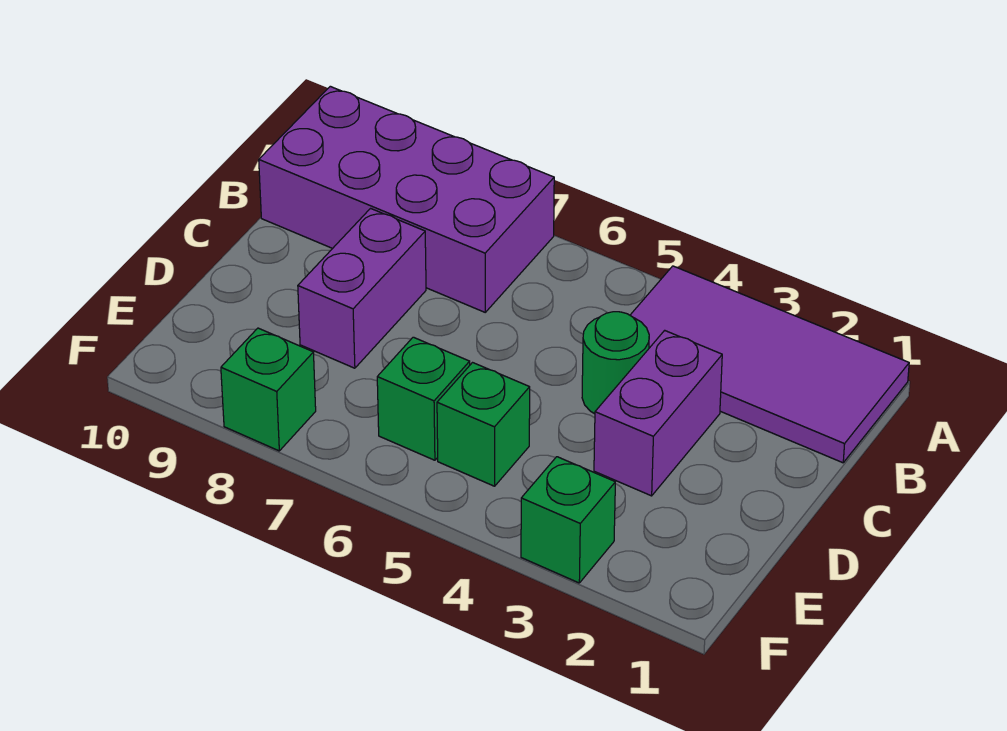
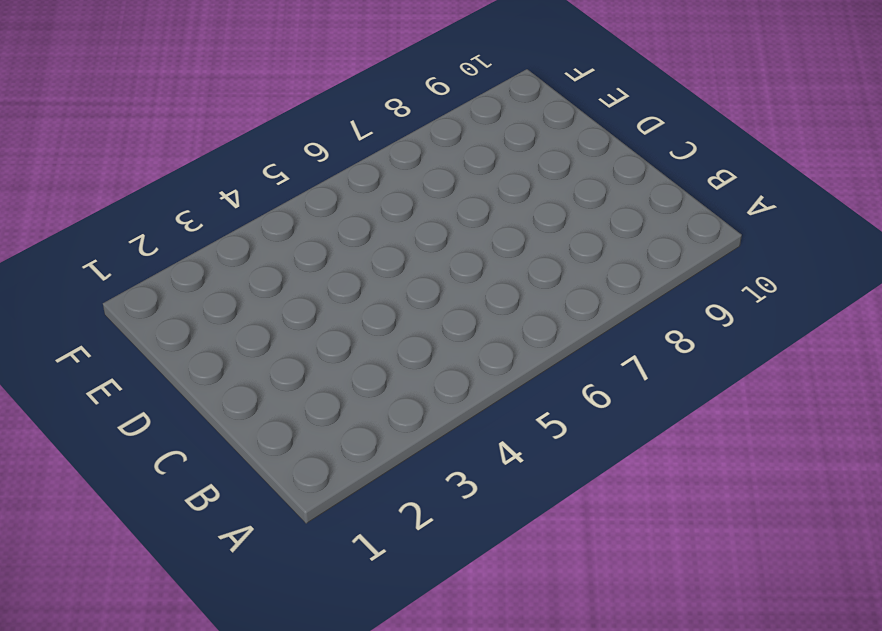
none -> purple 2x4 tile [630,266,909,463]
none -> purple 2x4 brick [259,86,554,312]

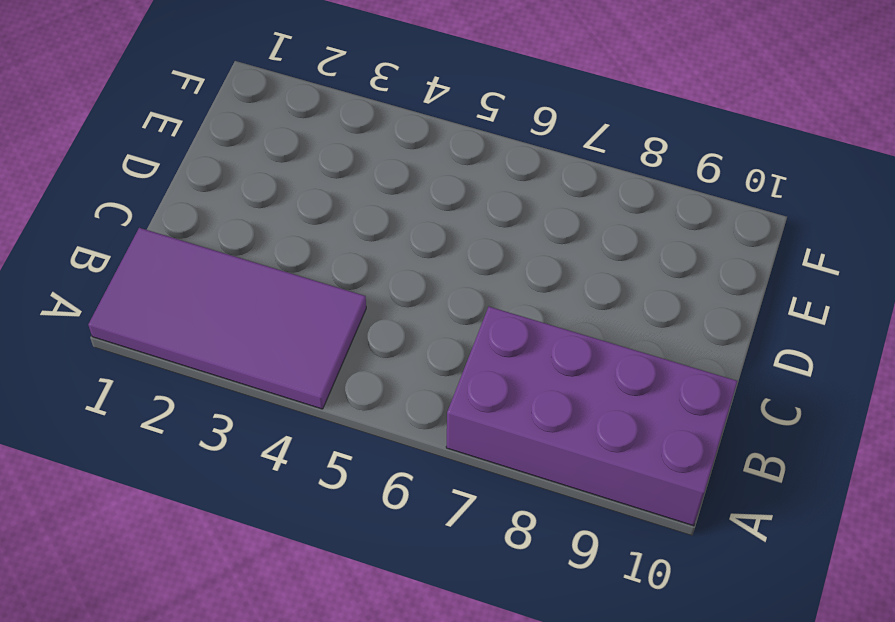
none -> purple 1x2 brick [594,330,722,496]
none -> green 1x1 round brick [582,312,649,414]

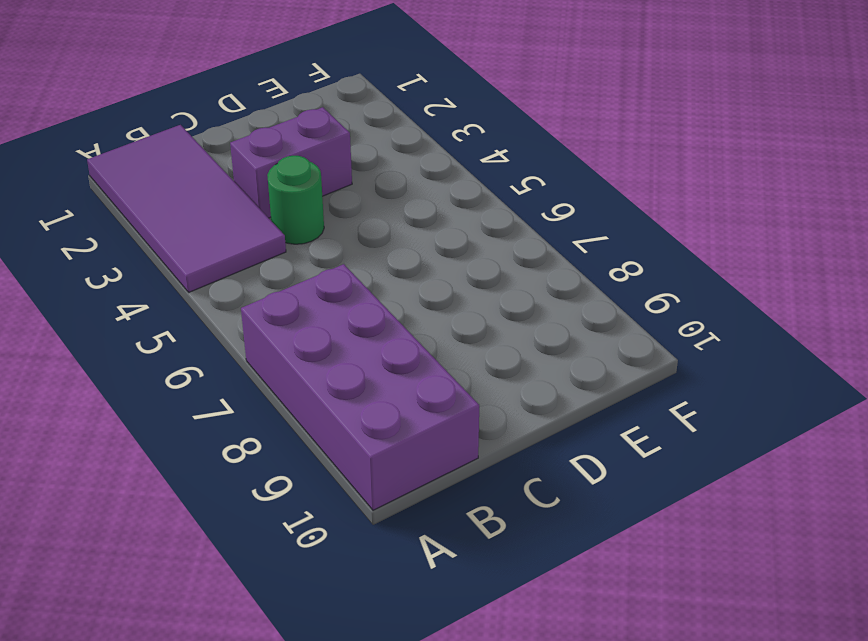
none -> purple 1x2 brick [298,208,426,368]
none -> green 1x1 brick [437,363,530,486]

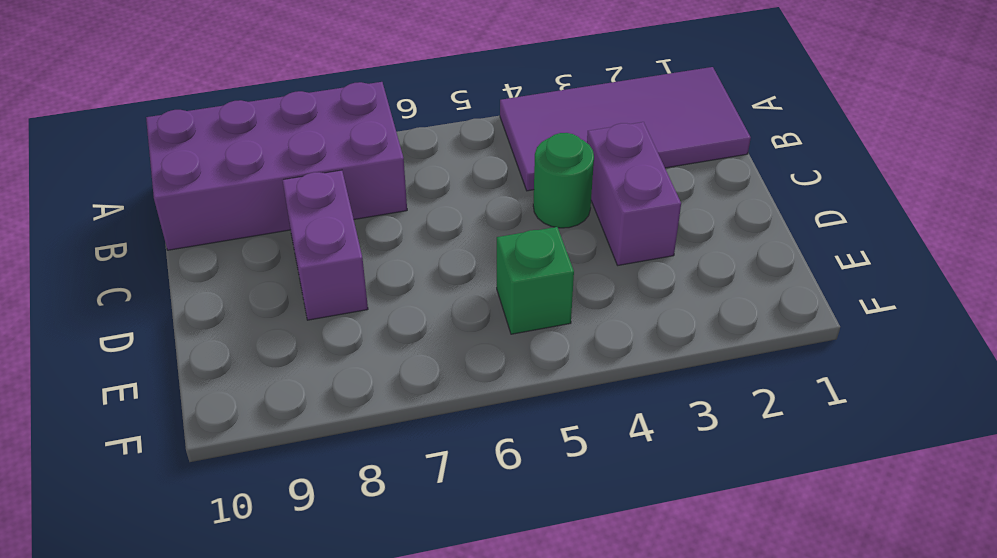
none -> green 1x1 brick [377,337,470,460]
none -> green 1x1 brick [521,457,615,583]

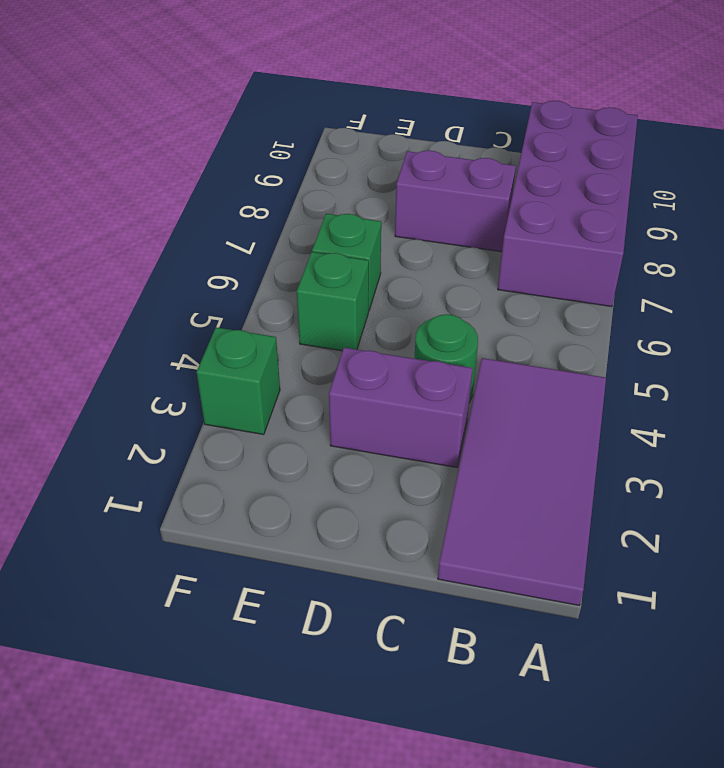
none -> green 1x1 brick [221,328,316,451]

